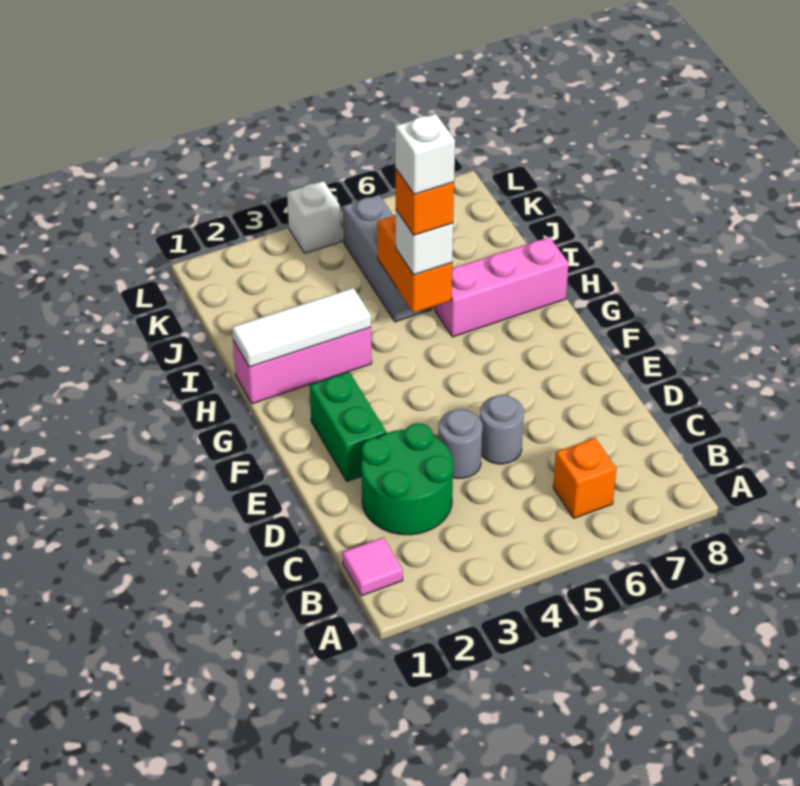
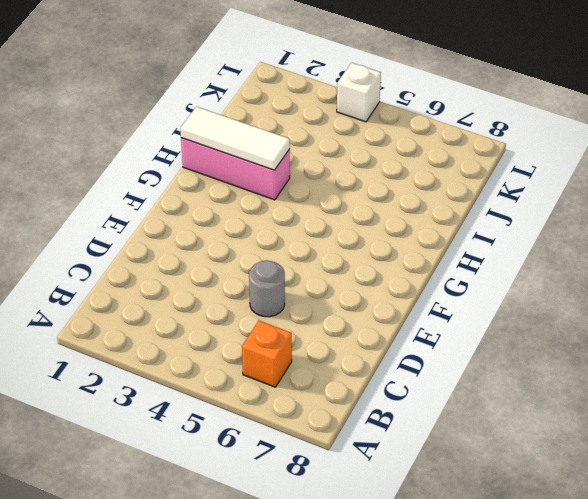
none -> pink 1x1 tile [342,537,403,596]
none -> green 2x2 round brick [361,423,453,535]
none -> grey 1x1 round brick [438,409,482,478]

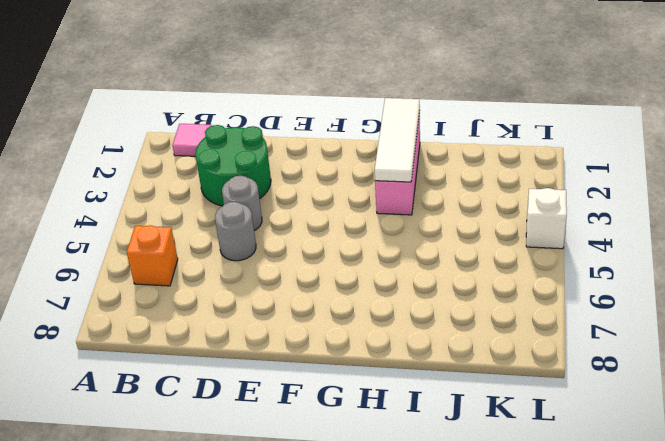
none -> green 1x2 brick [310,372,386,481]
none -> pink 1x3 brick [435,237,569,337]
none -> grey 1x3 brick [343,195,432,322]

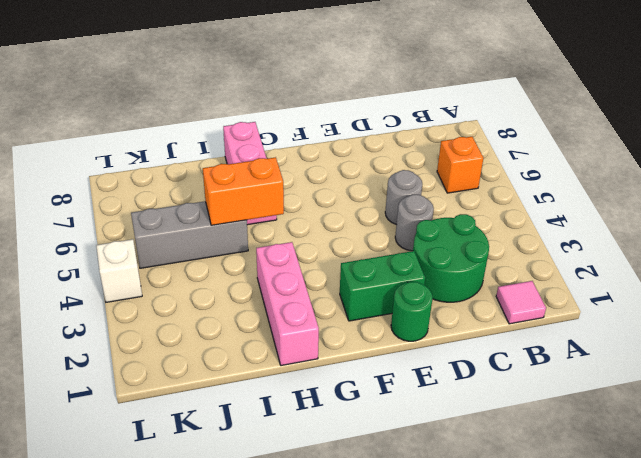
green 1x1 round brick [391,282,433,341] -> none
none -> white 1x3 tile [232,288,371,367]
none -> white 1x1 brick [396,210,453,275]
none -> orange 1x1 brick [396,169,454,235]

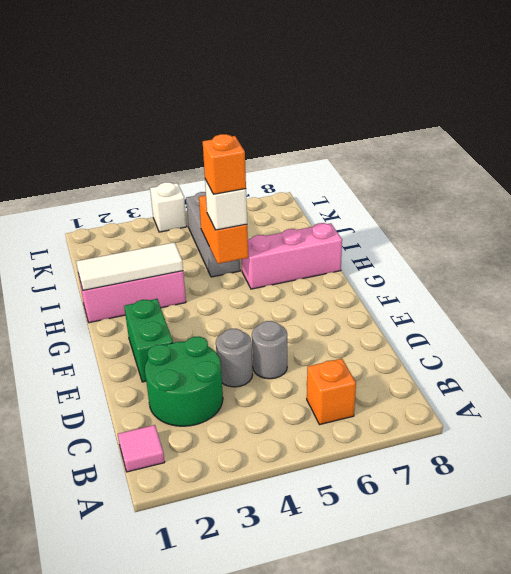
none -> white 1x1 brick [395,114,455,194]

